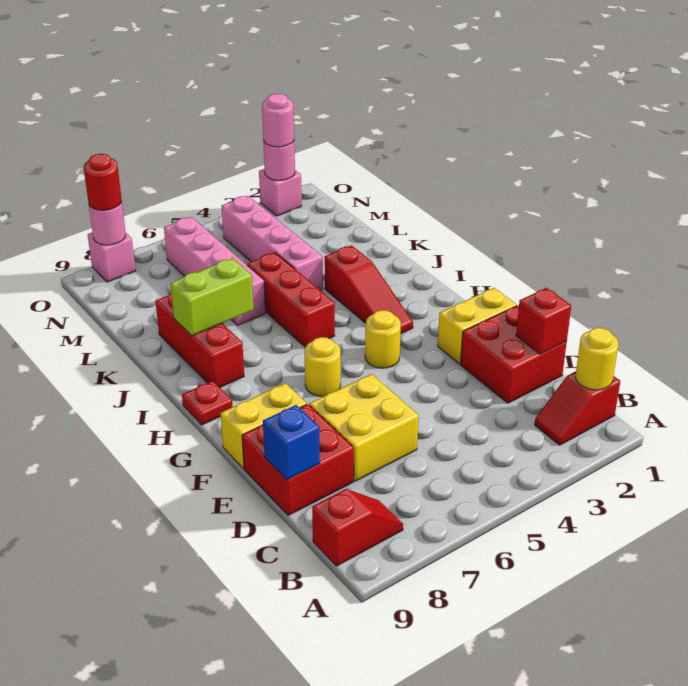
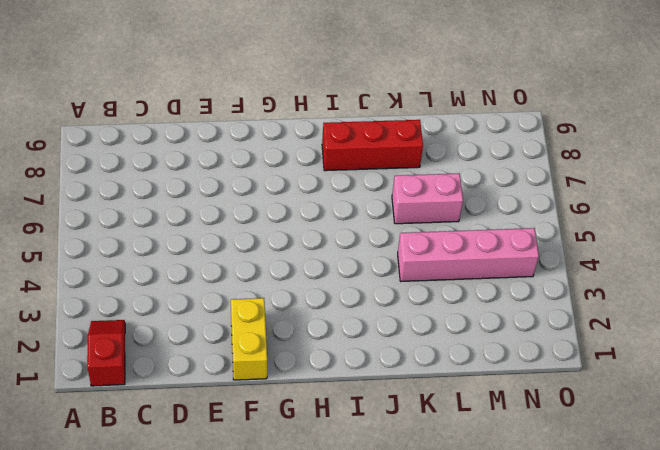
pink 1x2 brick [392,173,463,224] -> pink 1x4 brick [164,217,266,326]
none -> red 1x2 slope [312,489,403,566]
none -> red 2x2 brick [461,305,567,403]
none -> yellow 2x2 brick [309,374,419,481]

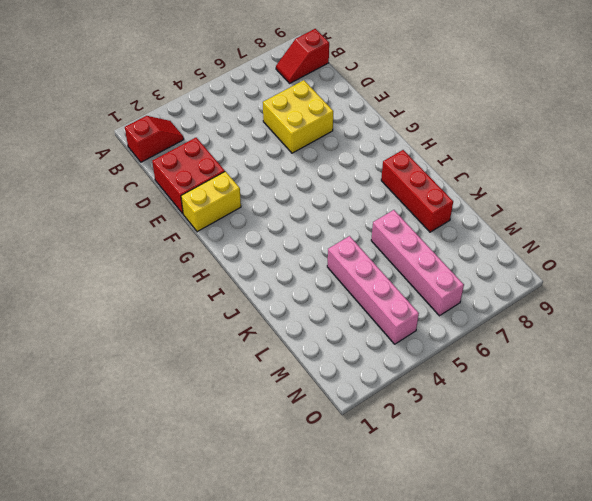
none -> red 2x2 brick [242,404,354,515]
none -> yellow 1x2 brick [221,383,307,469]
none -> yellow 1x1 round brick [365,310,401,368]

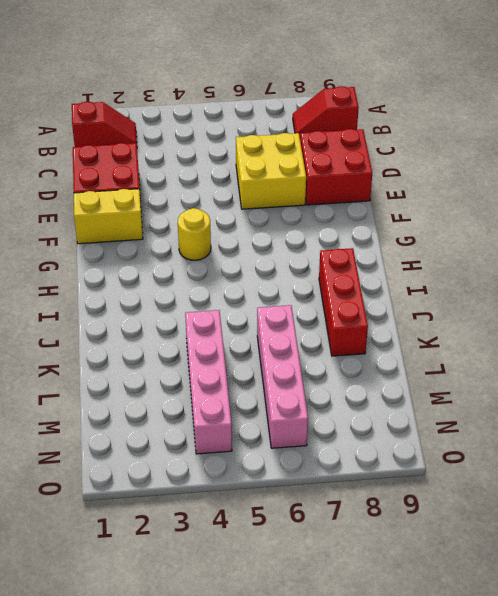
none -> yellow 1x2 brick [221,383,307,469]
none -> yellow 1x1 round brick [304,337,341,396]
none -> red 1x3 slope [325,245,413,334]

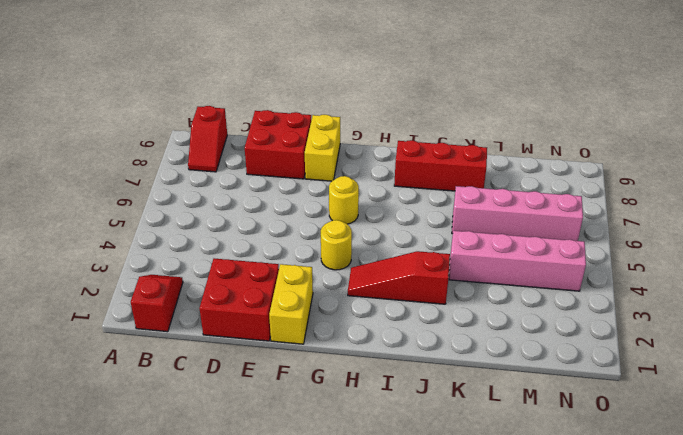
none -> yellow 2x2 brick [309,374,419,481]
none -> red 1x1 plate [182,381,233,425]
none -> red 1x3 brick [247,253,335,347]

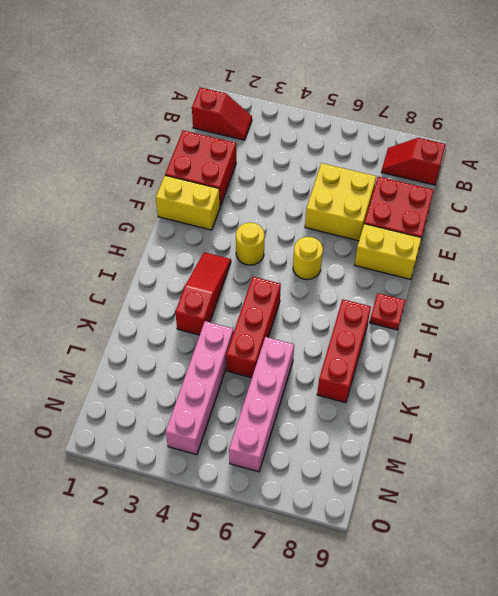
none -> pink 1x1 brick [259,169,302,216]
none -> pink 1x1 brick [88,232,136,282]
none -> yellow 1x1 round brick [575,328,618,390]

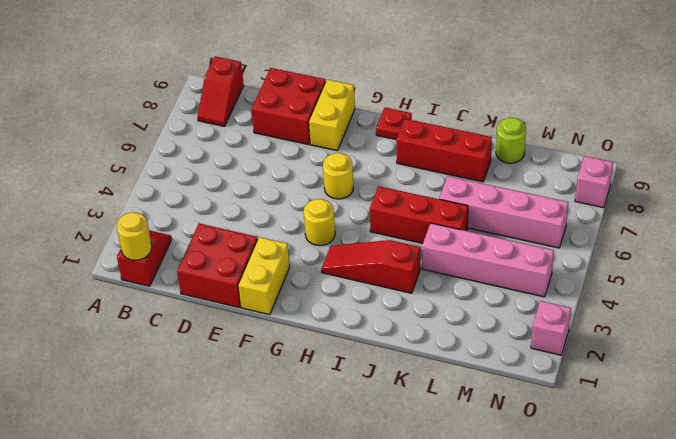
lime 1x1 round brick [496,118,526,163] -> none
none -> yellow 2x2 brick [309,374,419,481]
none -> red 1x1 brick [516,288,571,354]
none -> blue 1x1 brick [263,405,320,480]

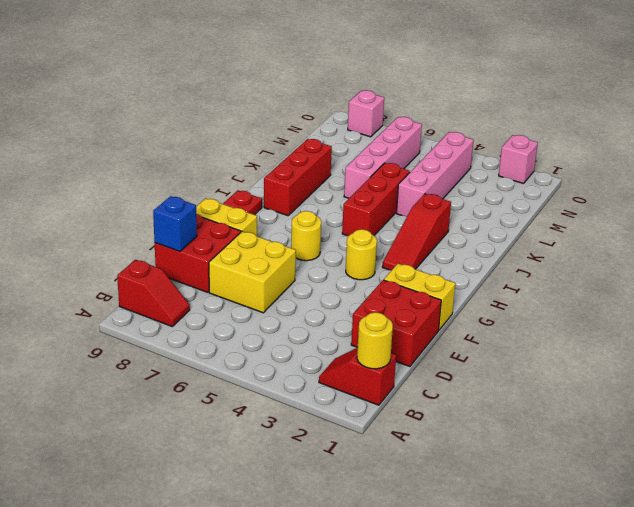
none -> red 1x1 brick [516,288,571,354]
none -> lime 1x2 brick [170,258,254,336]
none -> pink 1x1 round brick [263,140,295,180]

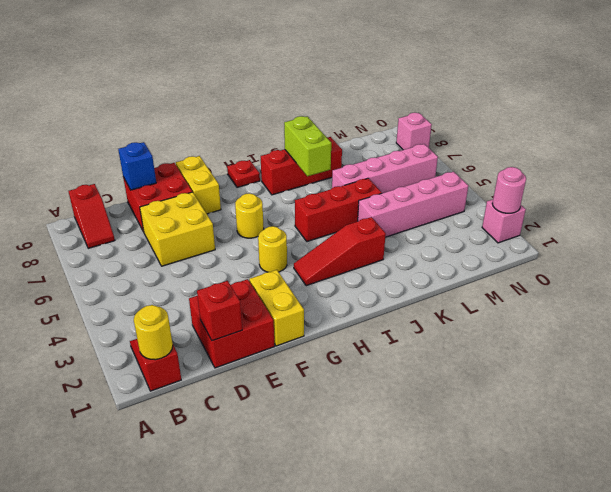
none -> pink 1x1 round brick [89,202,126,245]
none -> pink 1x1 round brick [262,94,294,147]
none -> red 1x1 round brick [84,154,122,210]

